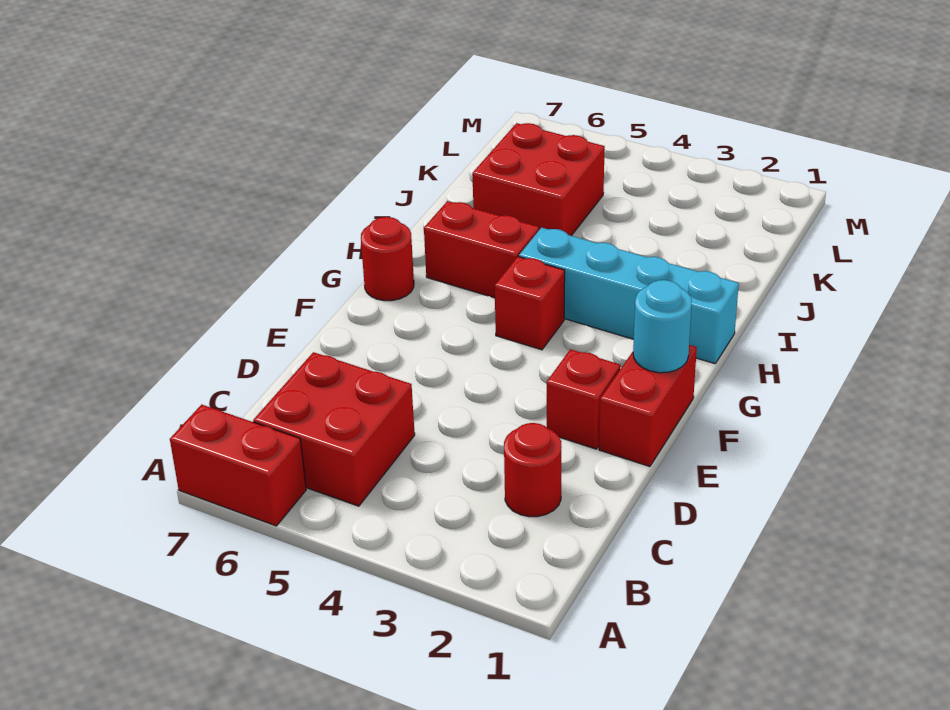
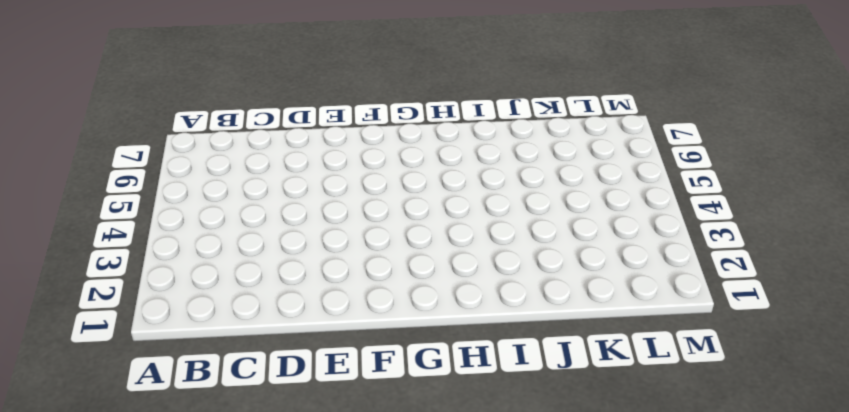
none -> red 1x2 brick [170,405,306,526]
none -> red 2x2 brick [253,352,415,506]

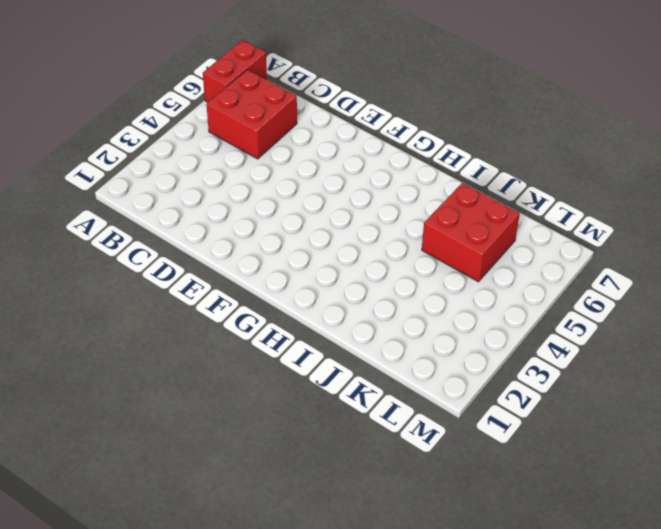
none -> red 1x1 round brick [504,423,561,517]
none -> red 1x2 brick [599,345,697,467]

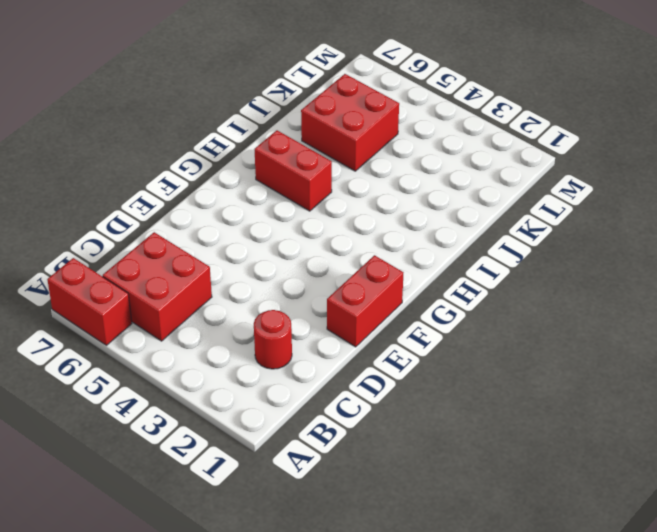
none -> red 1x1 brick [547,349,621,449]
none -> red 1x1 brick [495,257,565,350]

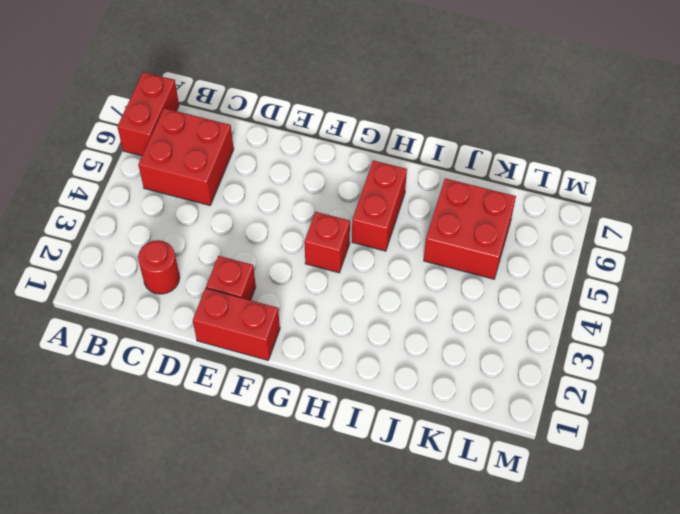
none -> red 1x1 round brick [361,217,414,301]
none -> cyan 1x4 brick [519,228,739,364]

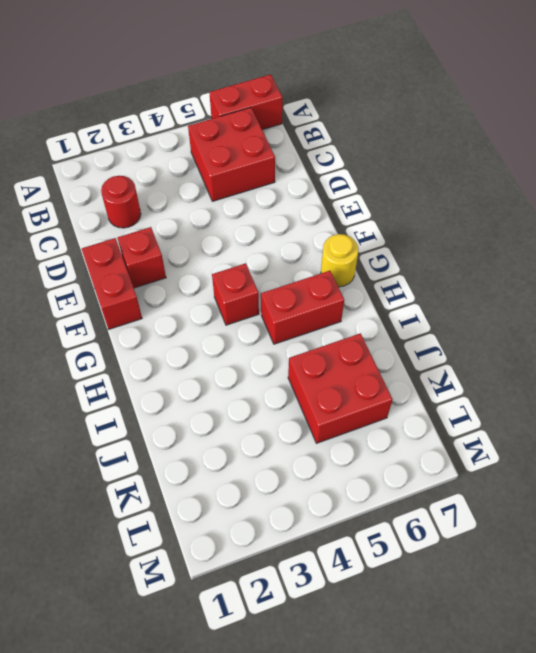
yellow 1x1 round brick [321,234,359,287] -> red 1x1 round brick [361,217,414,301]
none -> cyan 1x4 brick [519,228,739,364]
none -> cyan 1x1 round brick [633,280,692,373]

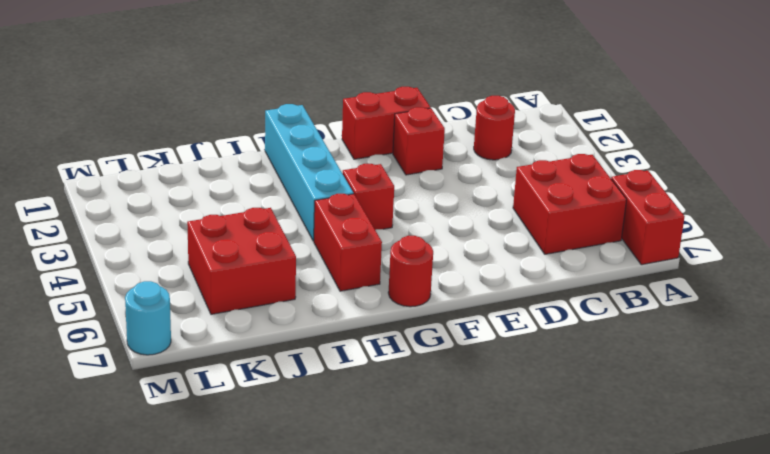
cyan 1x1 round brick [125,281,171,355] -> cyan 1x1 round brick moved to [633,280,692,373]

